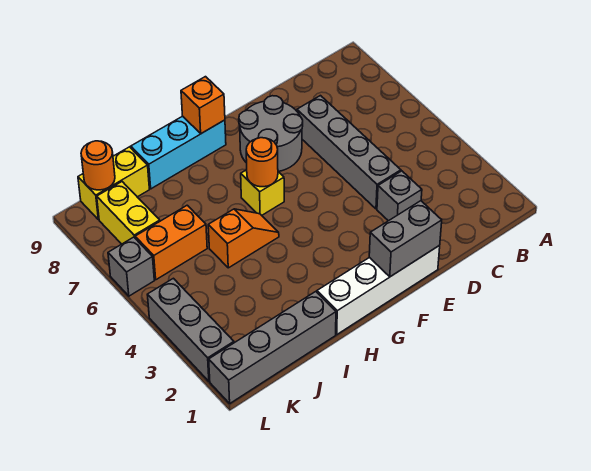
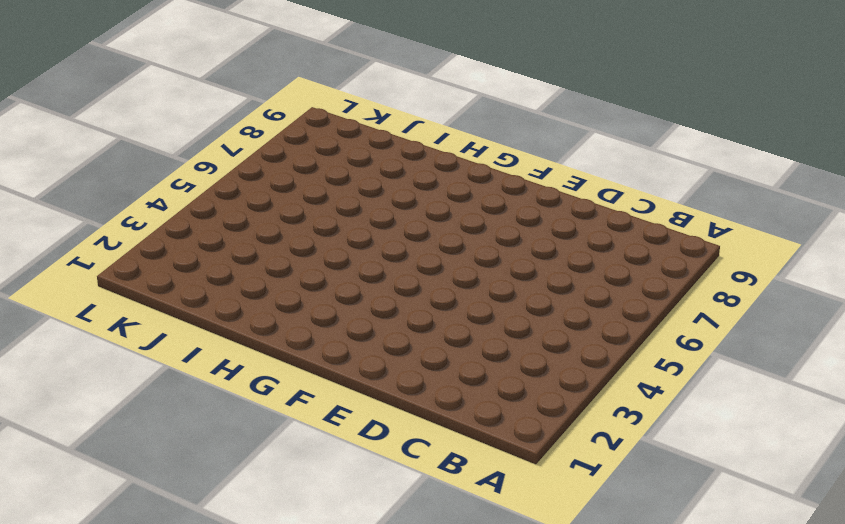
none -> grey 1x1 brick [377,171,422,221]
none -> grey 1x4 brick [297,96,401,209]
none -> white 1x4 brick [317,245,440,334]

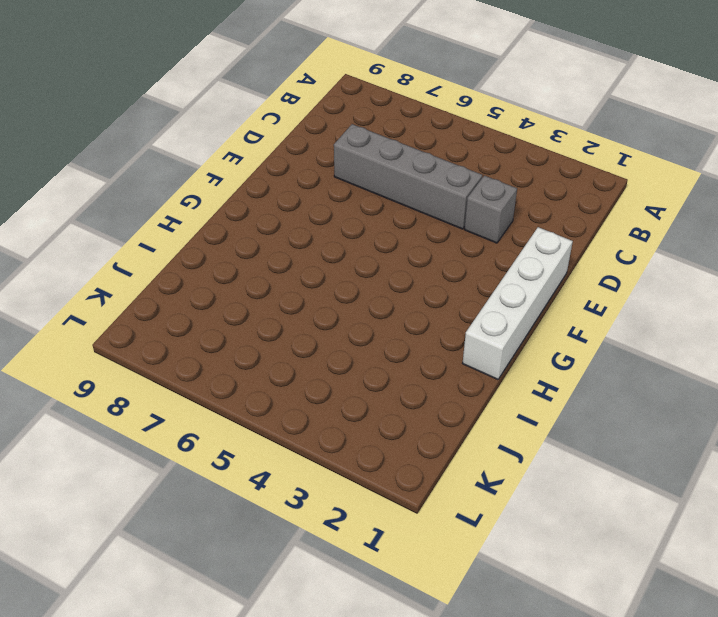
none -> grey 2x2 round brick [239,96,303,172]
none -> yellow 1x1 brick [241,170,284,215]
none -> cyan 1x3 brick [131,116,226,189]

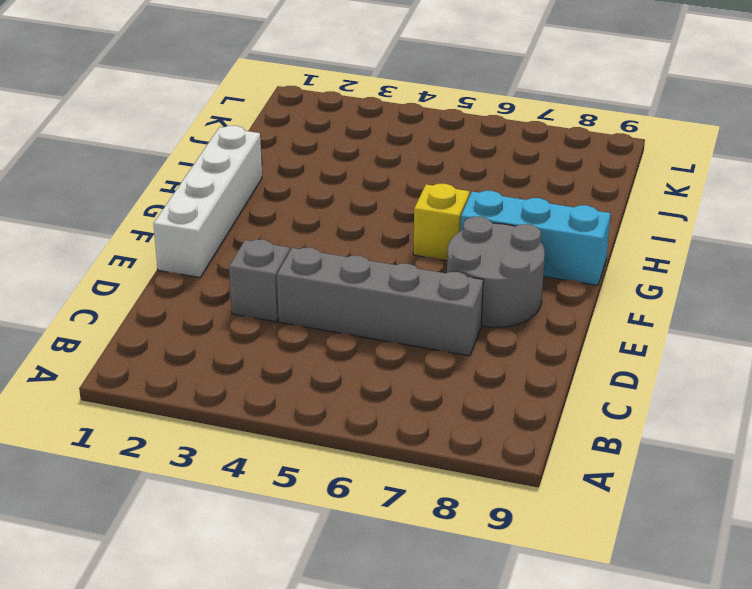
cyan 1x3 brick [460,191,611,285] -> cyan 1x3 brick turned to [131,116,226,189]
none -> orange 1x2 slope [208,209,279,268]
none -> grey 1x4 brick [209,292,336,403]
none -> orange 1x2 brick [135,205,207,280]

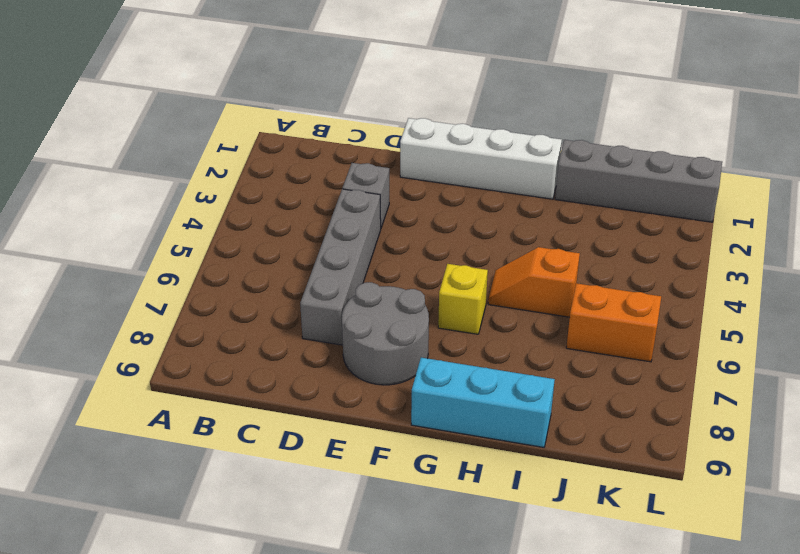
none -> yellow 1x2 brick [78,147,149,220]
none -> yellow 1x2 brick [97,182,160,244]
none -> grey 1x3 brick [147,278,234,381]

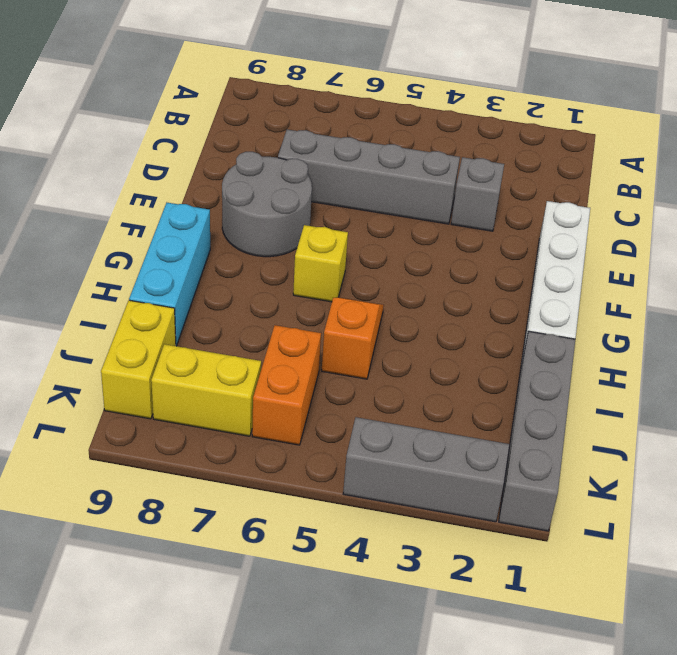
none -> grey 1x1 brick [108,237,154,296]
none -> grey 1x2 brick [369,201,442,277]
none -> orange 1x1 round brick [246,138,278,187]

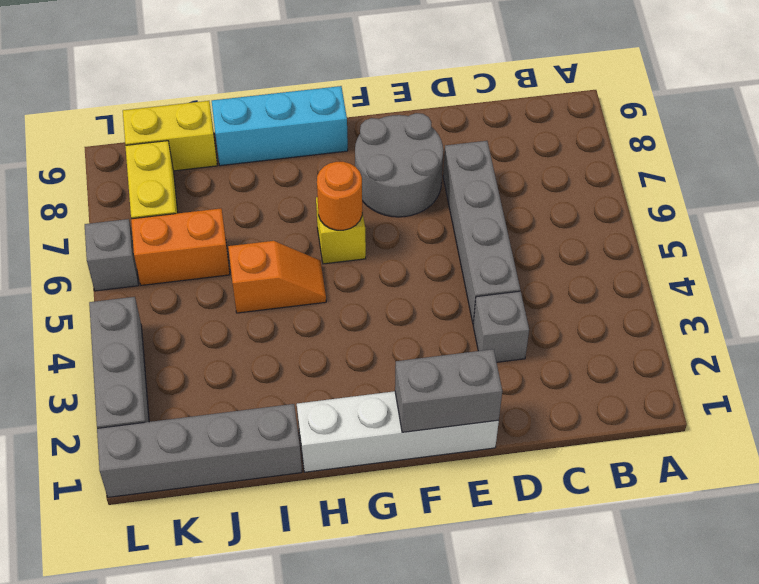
none -> orange 1x1 brick [181,77,225,134]
none -> orange 1x1 round brick [81,141,115,190]

